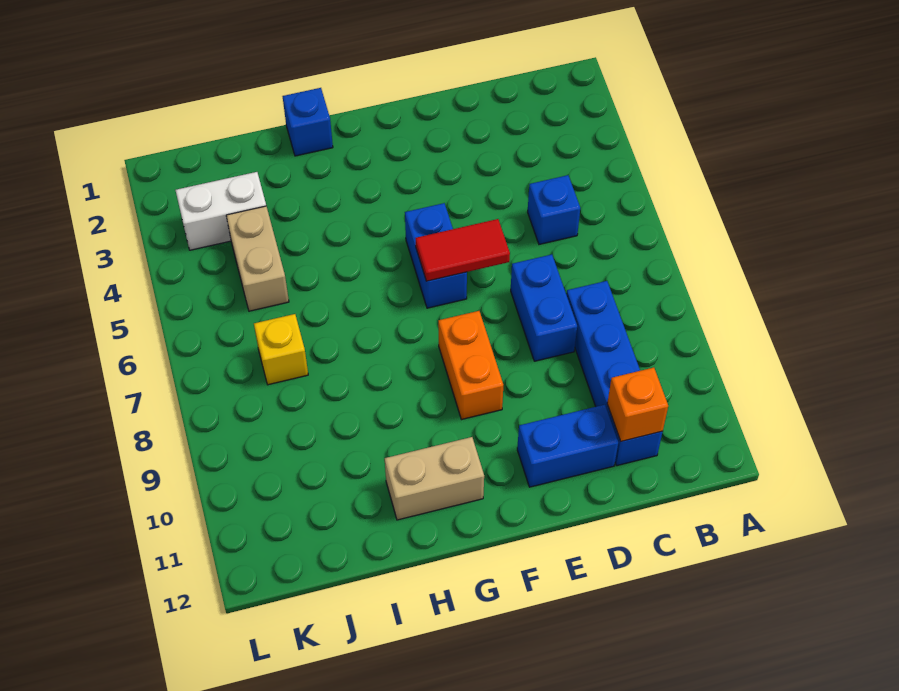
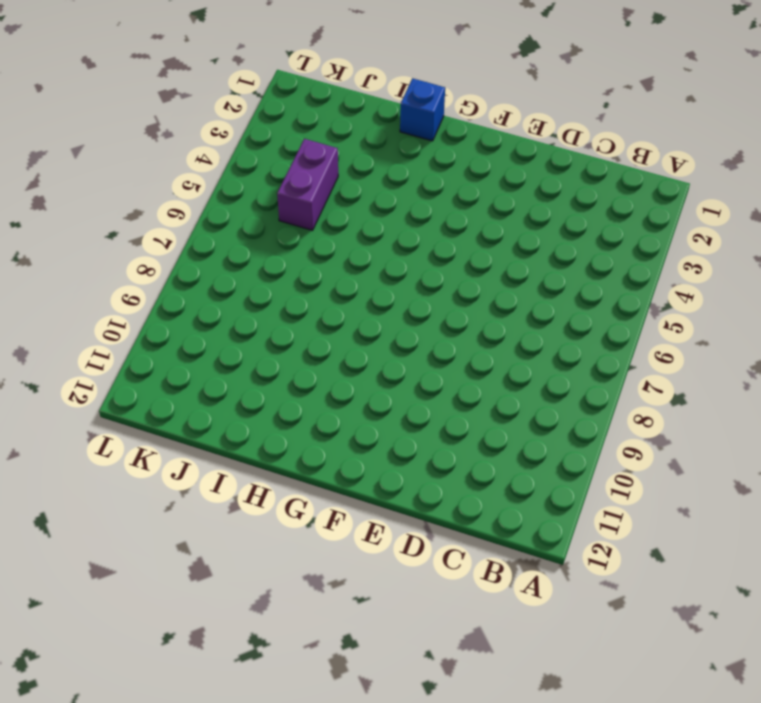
purple 1x2 brick [277,139,338,230] -> tan 1x2 brick [226,206,289,311]
none -> blue 1x1 brick [528,175,580,244]
none -> blue 1x4 brick [566,281,663,466]
none -> blue 1x2 brick [511,255,577,361]

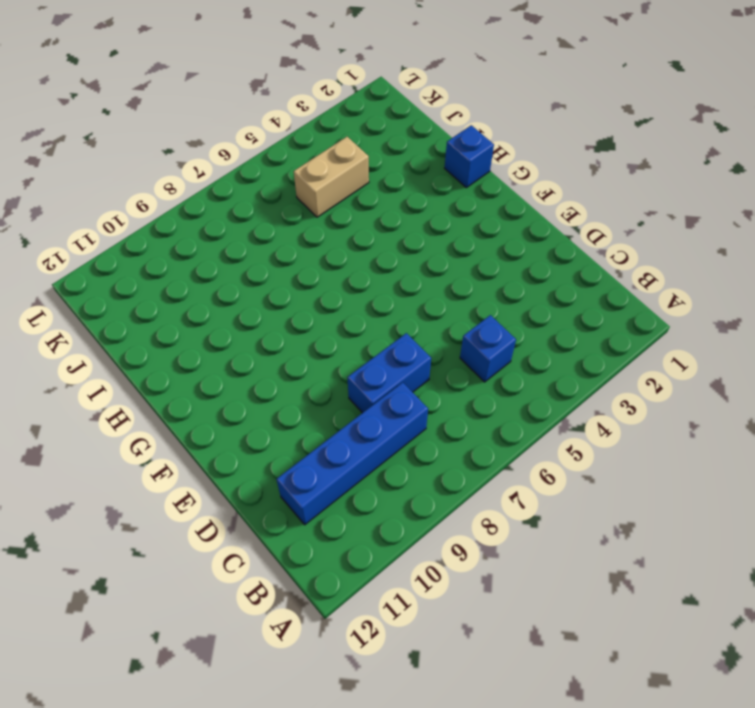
none -> blue 1x2 brick [517,405,618,487]
none -> blue 1x2 brick [405,203,467,308]
none -> orange 1x2 brick [438,311,503,420]

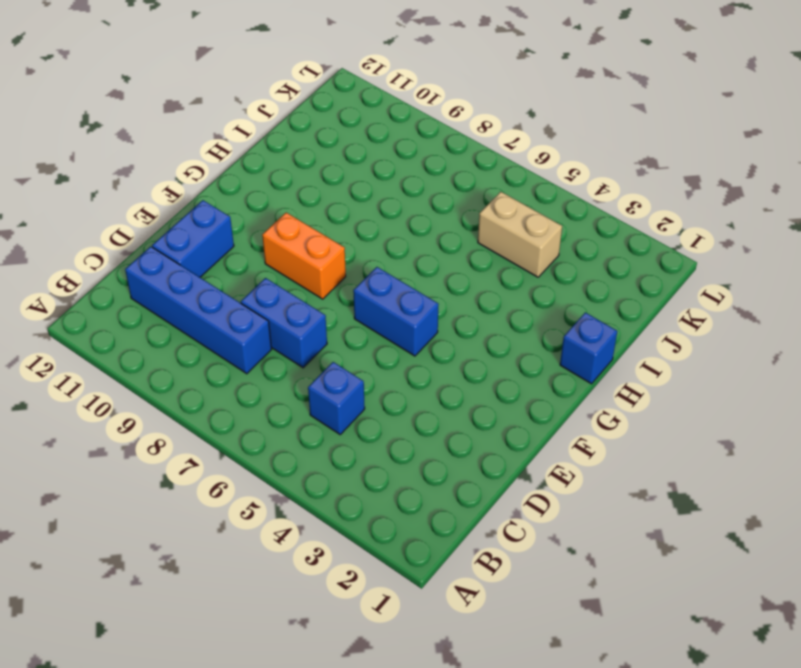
none -> tan 1x2 brick [385,437,484,520]
none -> white 1x2 brick [175,172,266,250]
none -> yellow 1x1 brick [254,314,308,385]

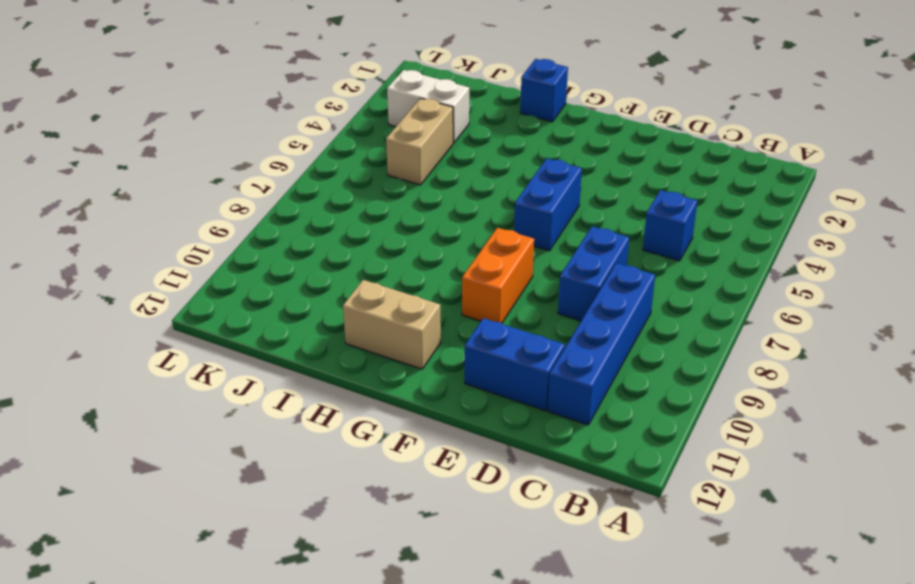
none -> yellow 1x1 brick [254,314,308,385]
none -> orange 1x1 brick [607,368,668,441]
none -> red 1x2 tile [416,219,510,281]

